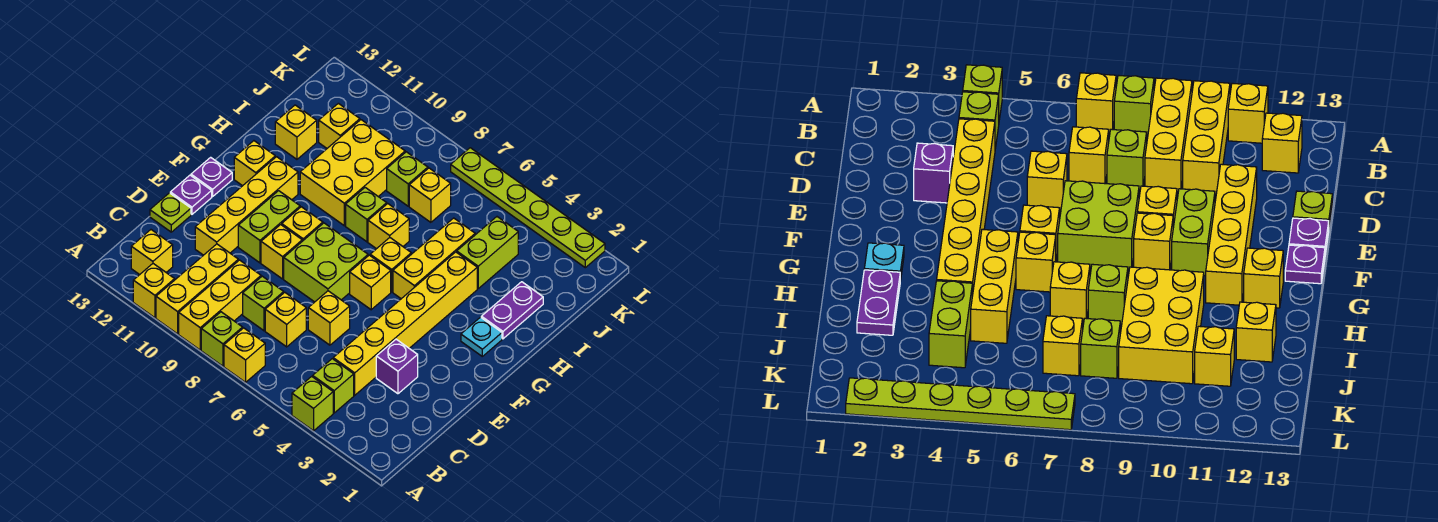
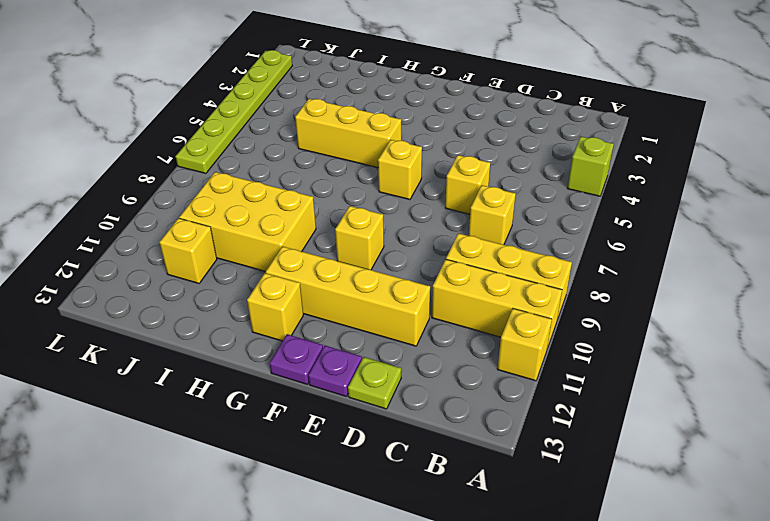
none -> yellow 1x1 brick [224,328,265,382]
none -> lime 1x1 brick [201,312,243,366]
none -> lime 1x1 brick [313,359,354,413]
none -> yellow 1x1 brick [131,230,173,275]

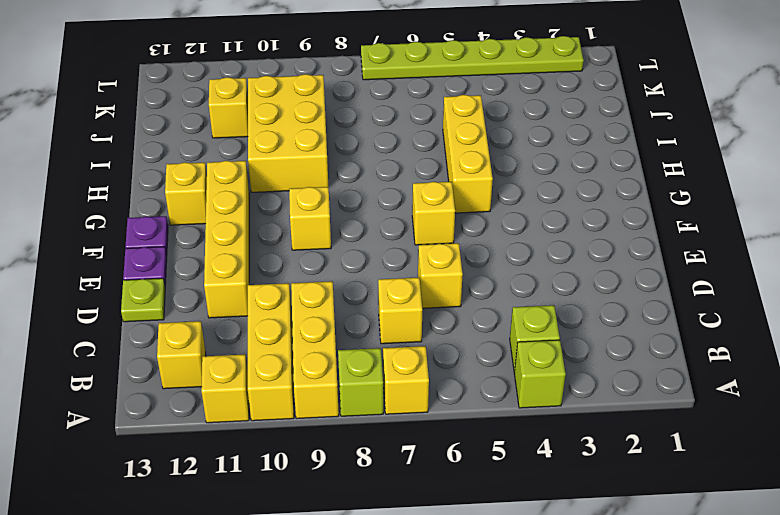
none -> yellow 1x6 brick [333,252,477,395]
none -> lime 1x1 brick [243,276,284,331]
none -> purple 1x1 brick [376,339,418,394]
none -> lime 2x2 brick [284,223,368,302]

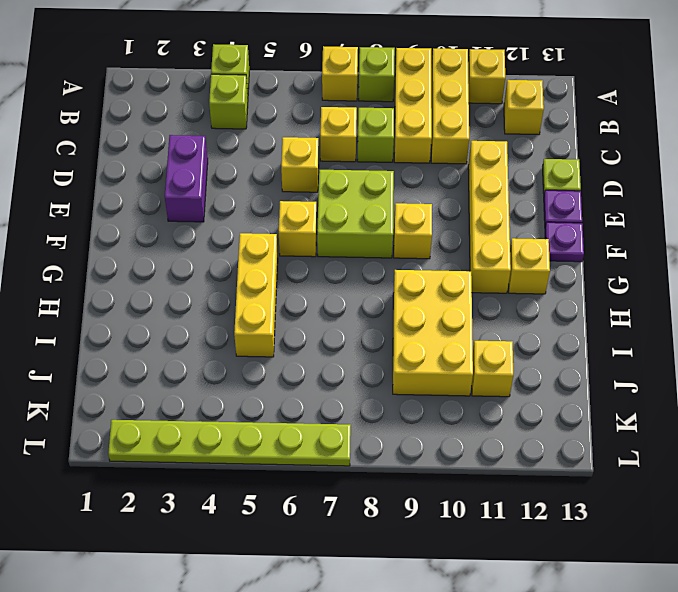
purple 1x2 brick [165,135,208,222] -> purple 1x1 brick [376,339,418,394]
none -> yellow 1x6 brick [333,252,477,395]
none -> yellow 1x1 brick [261,225,302,279]
none -> lime 1x2 brick [238,191,300,263]
none -> cyan 1x1 plate [461,317,502,356]

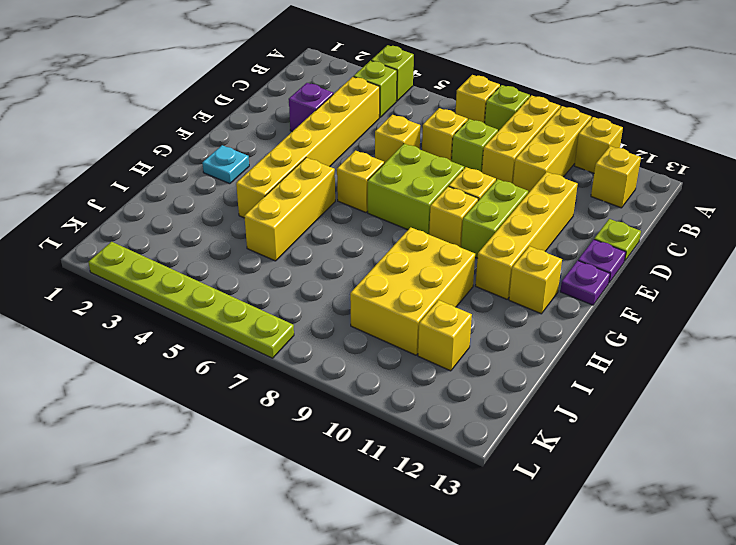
none -> yellow 1x1 brick [370,238,411,292]
none -> purple 1x2 plate [481,282,543,339]
none -> yellow 1x1 brick [368,204,409,249]
none -> lime 1x1 brick [346,188,387,242]

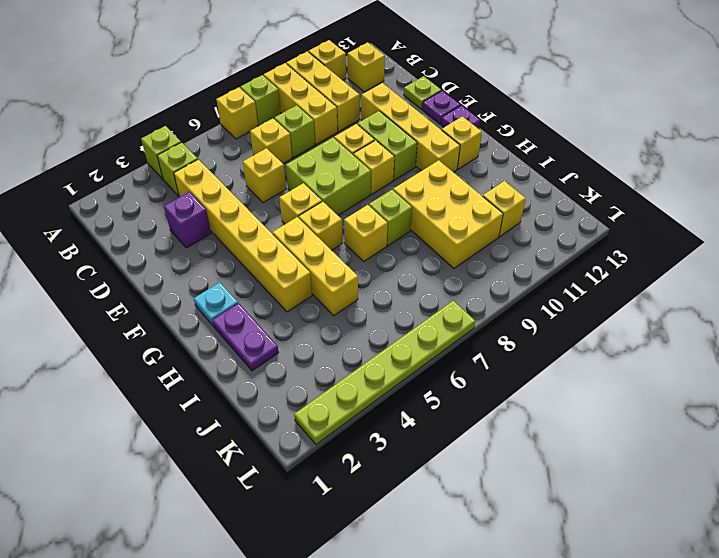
none -> lime 1x2 brick [457,217,518,288]
none -> yellow 1x1 brick [275,105,317,159]
none -> yellow 1x1 brick [409,168,451,222]
none -> lime 1x1 brick [387,152,428,206]

